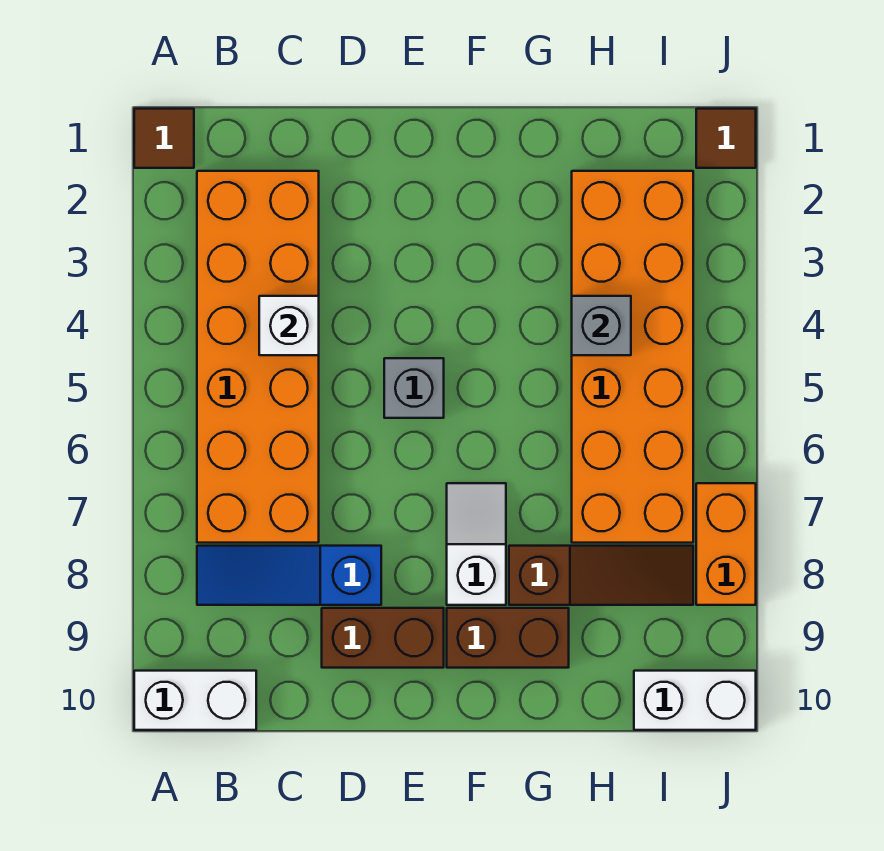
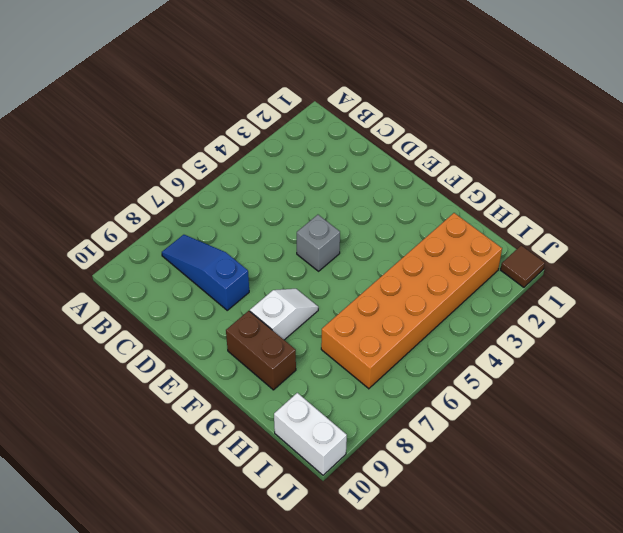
none -> brown 1x1 tile [134,109,194,168]
none -> white 1x2 brick [134,671,256,730]
none -> orange 2x6 brick [197,171,319,543]

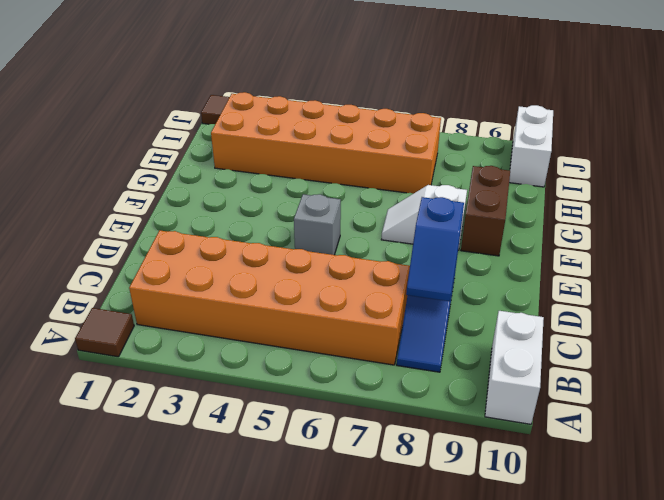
blue 1x2 slope [406,197,464,301] -> none
none -> brown 1x2 brick [322,608,444,668]
none -> brown 1x3 slope [509,546,693,605]
none -> orange 1x2 brick [696,483,756,605]

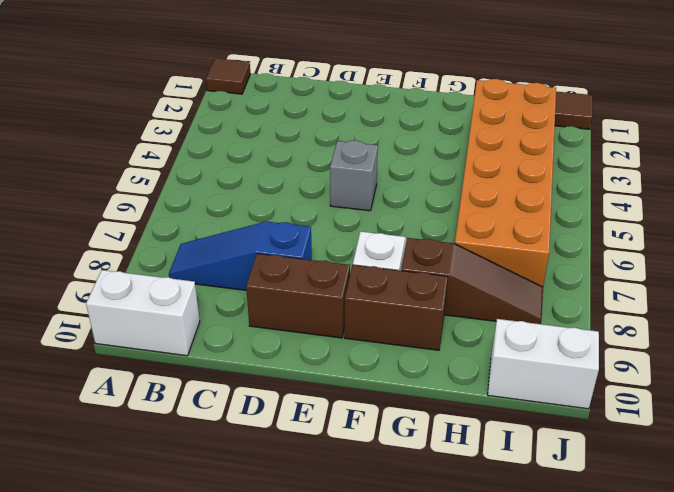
none -> orange 2x6 brick [197,171,319,543]
none -> orange 1x2 brick [696,483,756,605]
none -> white 1x1 brick [259,296,319,355]

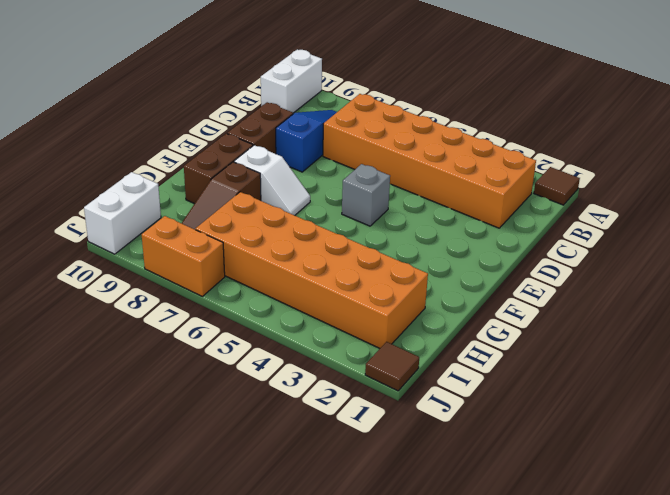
none -> white 1x1 brick [259,296,319,355]
none -> grey 1x1 brick [572,296,631,355]

